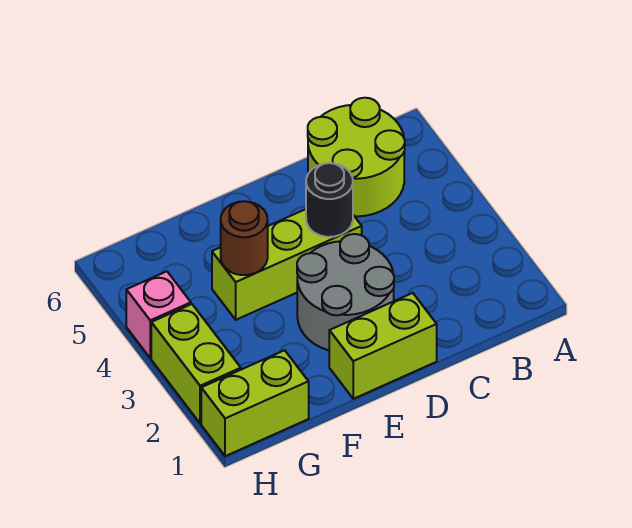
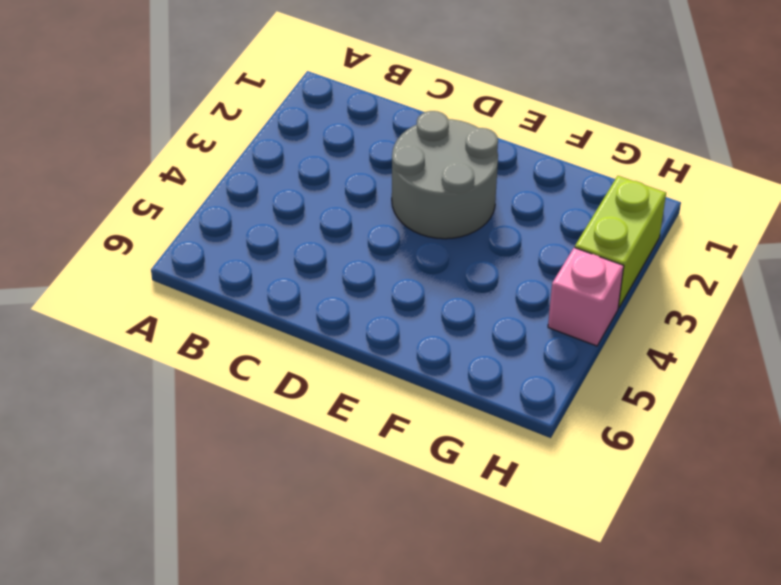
none -> lime 2x2 round brick [308,98,405,216]
none -> lime 1x2 brick [329,293,437,399]

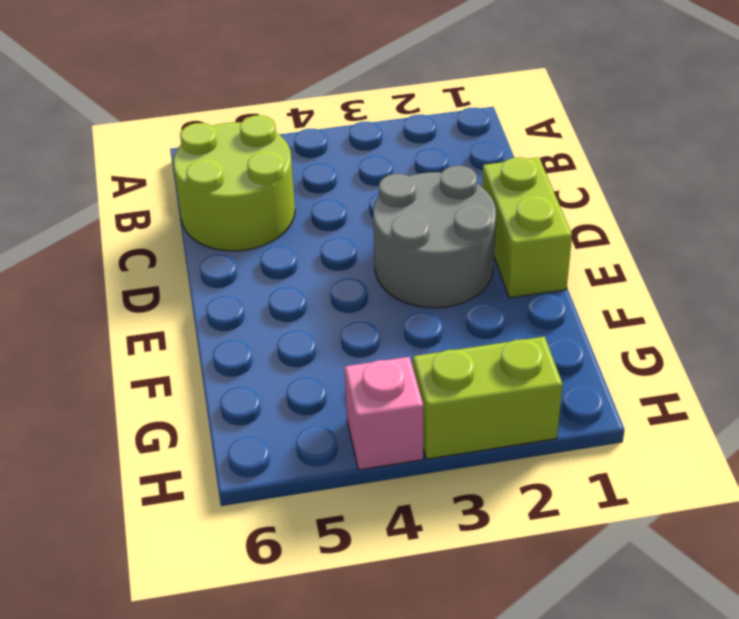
none -> lime 1x3 brick [212,209,362,320]
none -> lime 1x2 brick [201,350,309,456]

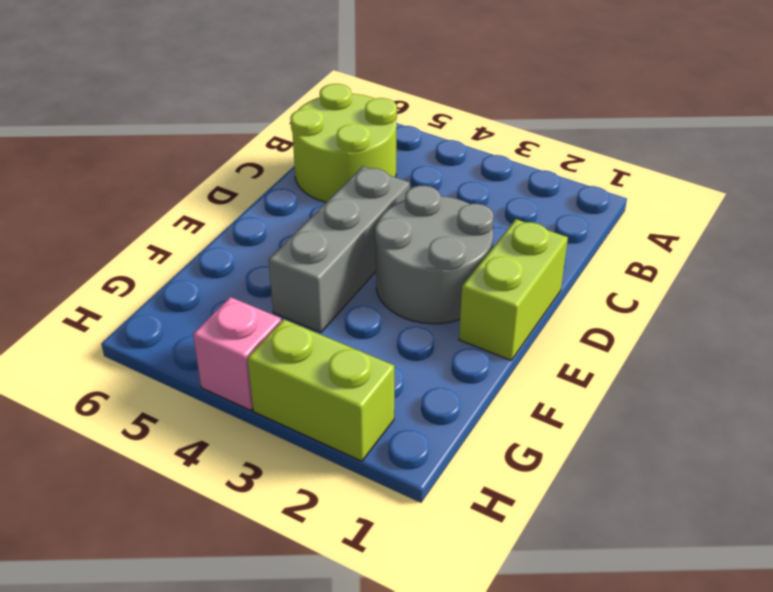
grey 1x3 brick [269,166,410,333] -> lime 1x3 brick [212,209,362,320]
none -> lime 1x2 brick [201,350,309,456]
none -> black 1x1 round brick [306,163,353,237]

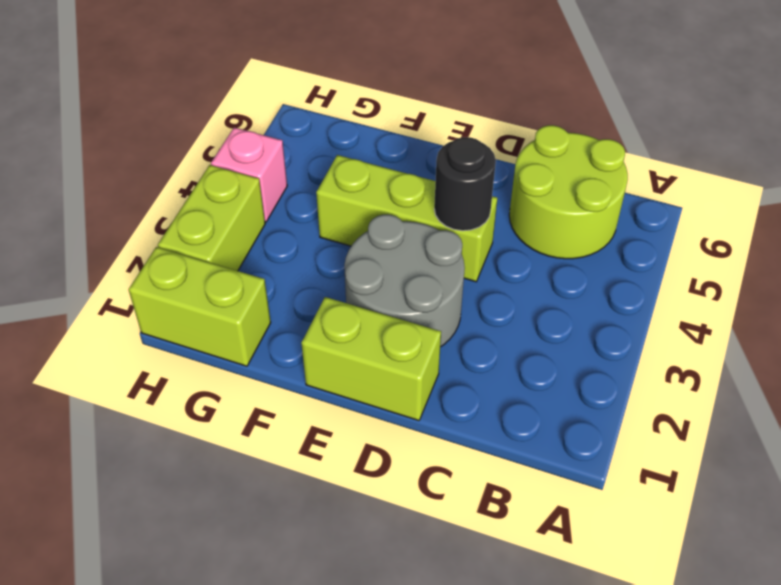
none -> brown 1x1 round brick [221,201,268,275]

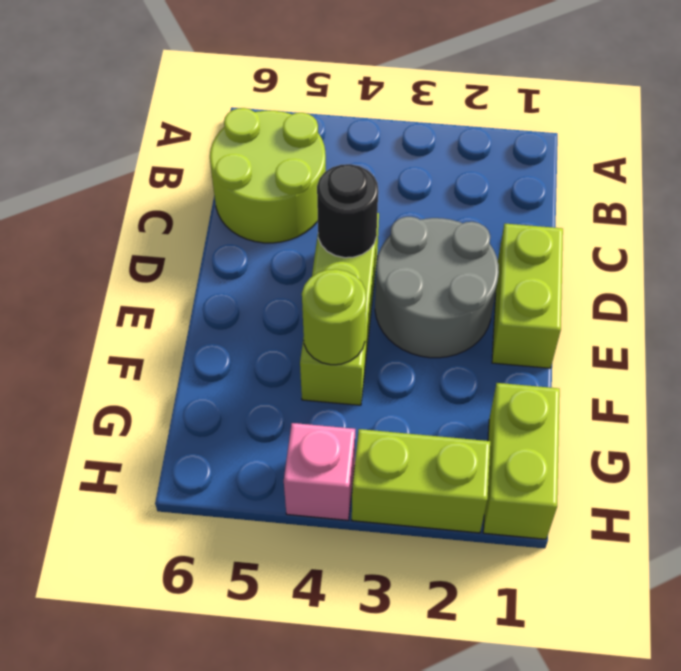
lime 1x1 round brick [302,269,366,365] -> brown 1x1 round brick [221,201,268,275]

